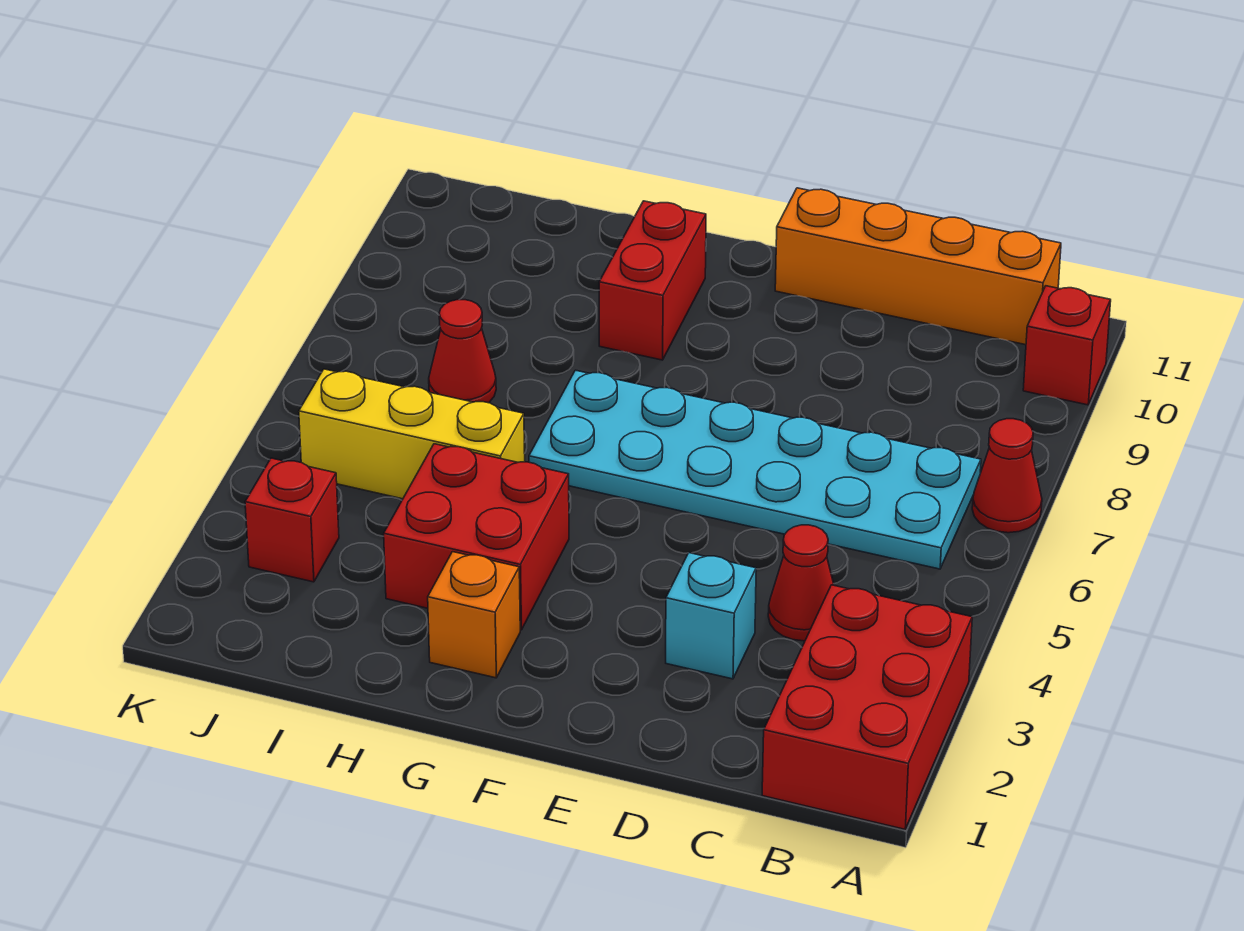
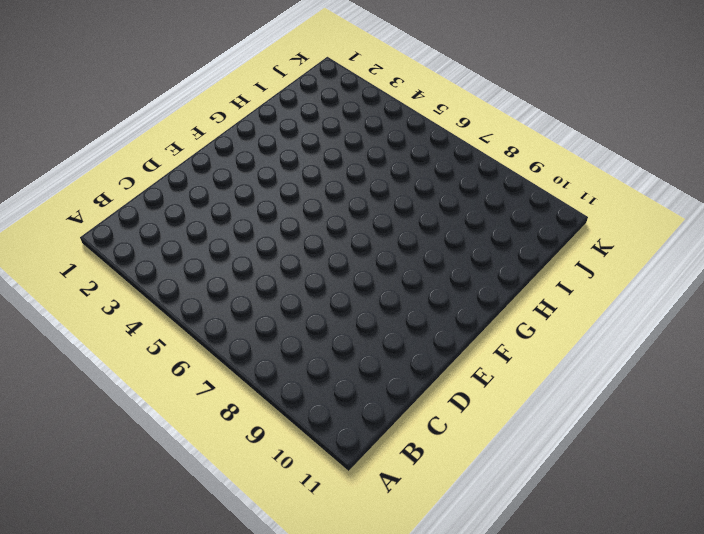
none -> red 2x3 brick [762,585,972,829]
none -> red 1x1 cone [972,419,1042,533]
none -> red 1x1 brick [1023,286,1111,405]

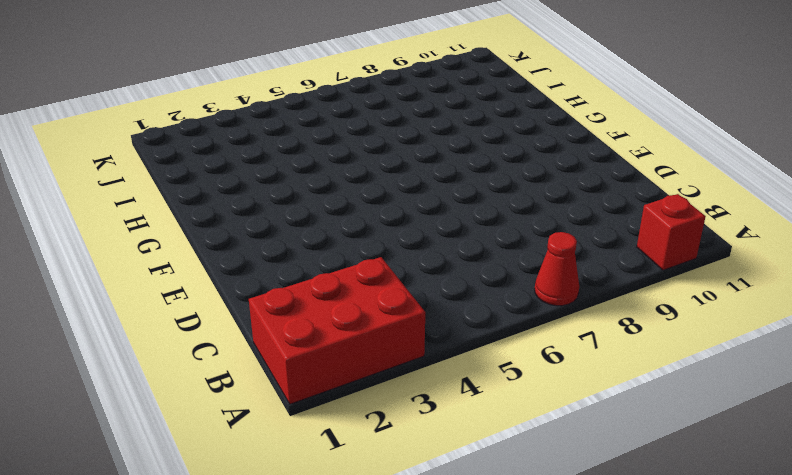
none -> cyan 2x6 plate [529,370,981,569]
none -> orange 1x4 brick [775,188,1061,345]
none -> red 1x1 cone [768,525,834,641]

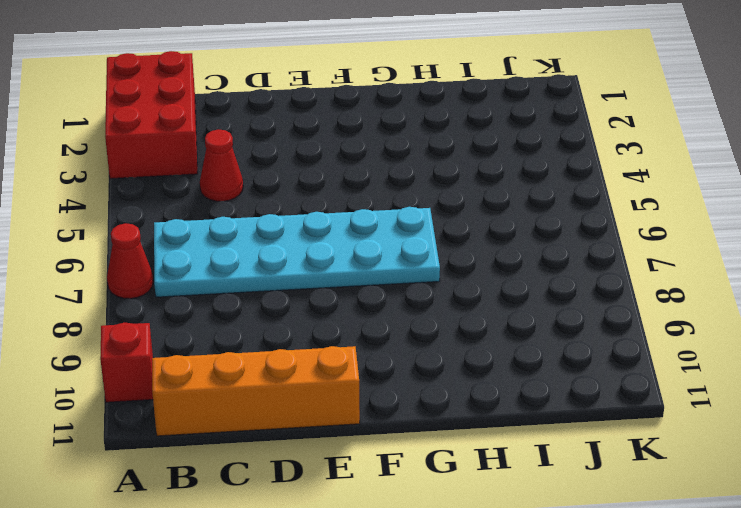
none -> cyan 1x1 brick [666,553,756,679]
none -> orange 1x1 brick [428,552,520,678]
none -> red 2x2 brick [384,444,569,630]

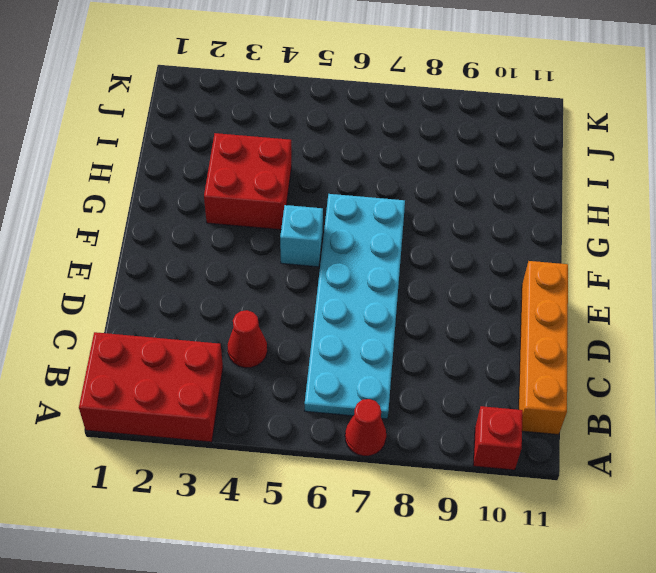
cyan 1x1 brick [280,205,323,267] -> cyan 1x1 brick moved to [666,553,756,679]
none -> orange 1x1 brick [428,552,520,678]
none -> red 1x2 brick [599,201,706,360]
none -> yellow 1x3 brick [299,369,525,499]

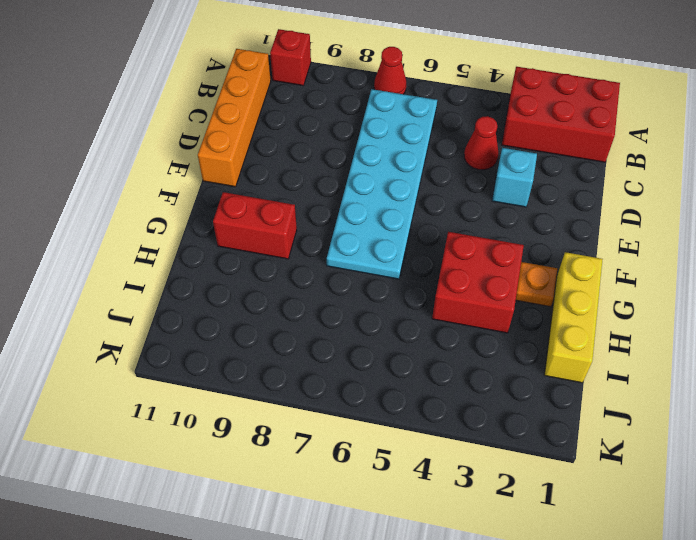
yellow 1x3 brick [545,252,603,383] -> yellow 1x3 brick moved to [299,369,525,499]
orange 1x1 plate [516,262,557,307] -> orange 1x1 brick [428,552,520,678]
none -> red 1x1 cone [429,300,496,403]
none -> red 1x1 brick [245,458,339,582]

